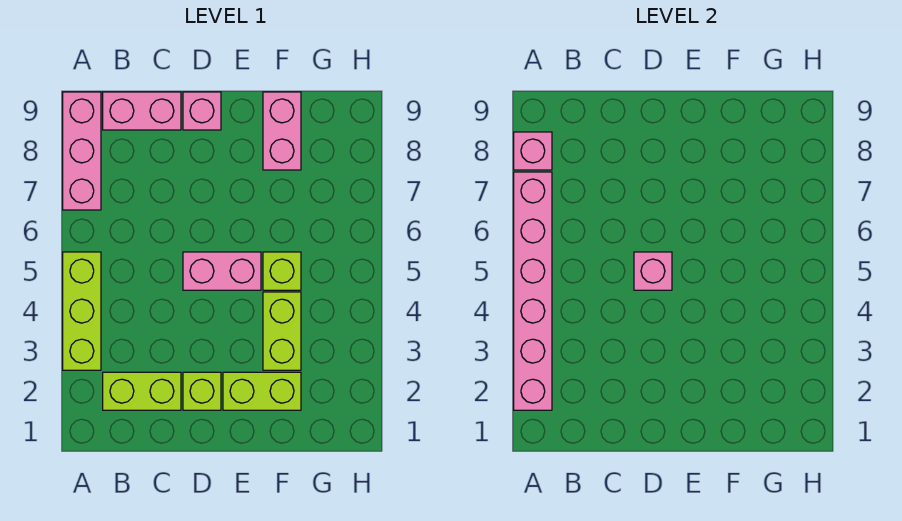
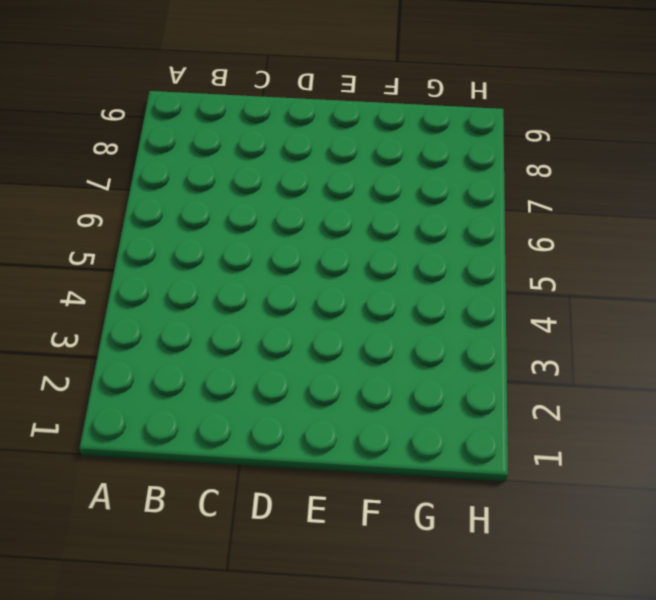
none -> lime 1x3 brick [63,252,101,370]
none -> pink 1x3 brick [63,92,101,210]
none -> lime 1x2 brick [103,372,181,410]

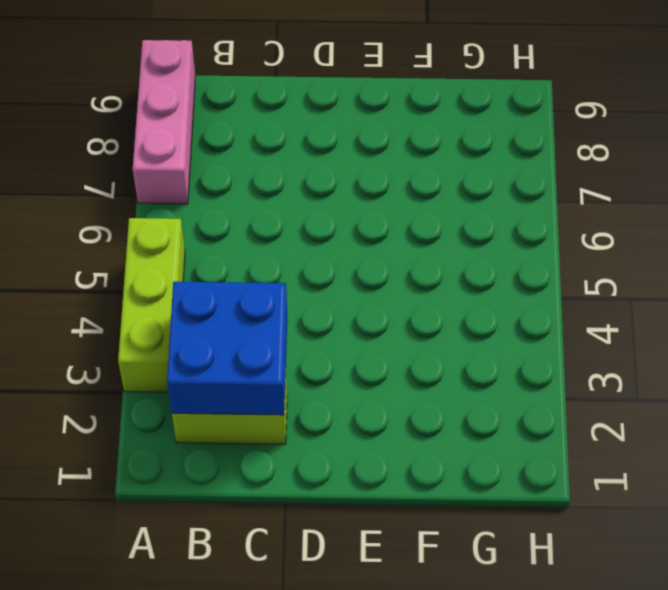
blue 2x2 brick [167,282,287,415] -> none
none -> pink 1x2 brick [103,92,181,130]
none -> lime 1x1 brick [183,372,221,410]
none -> pink 1x2 brick [183,252,261,290]

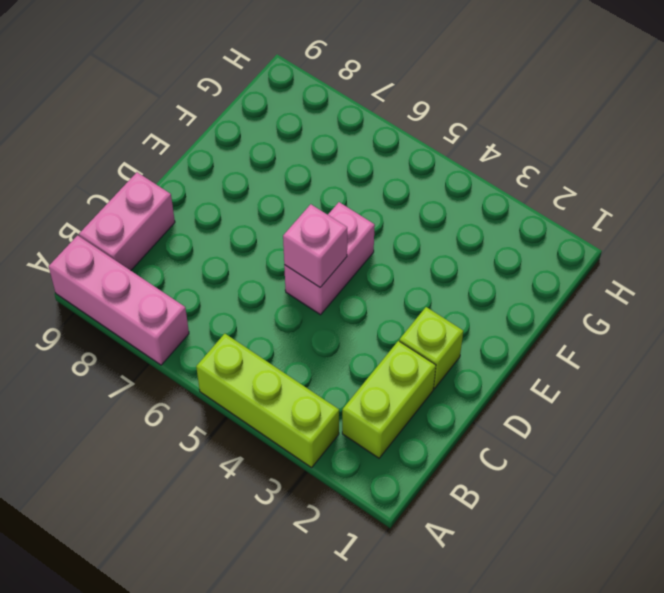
none -> pink 1x1 brick [183,92,221,130]
none -> lime 1x2 brick [223,372,301,410]
none -> lime 1x2 brick [263,292,301,370]

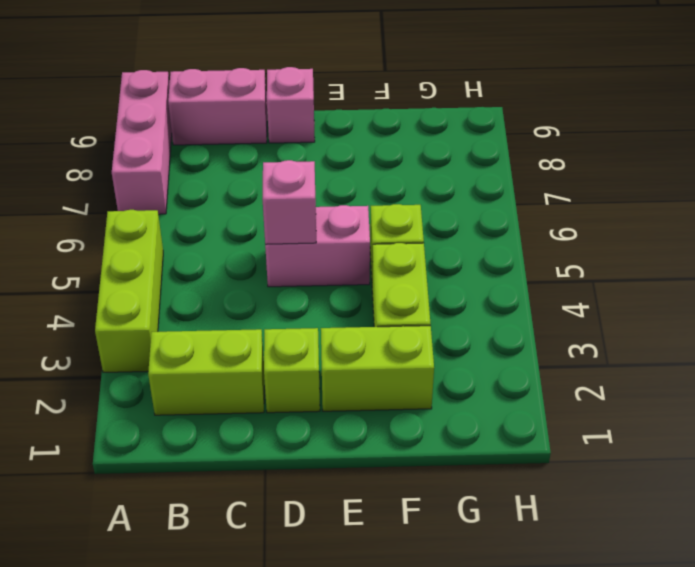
none -> pink 1x2 brick [263,92,301,170]
none -> pink 1x6 brick [514,172,552,410]
none -> pink 1x1 brick [514,132,552,170]

